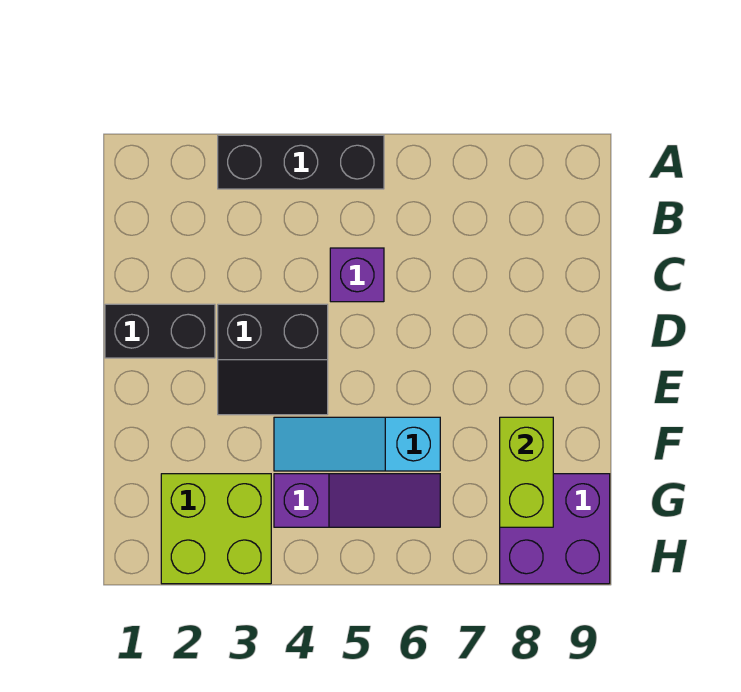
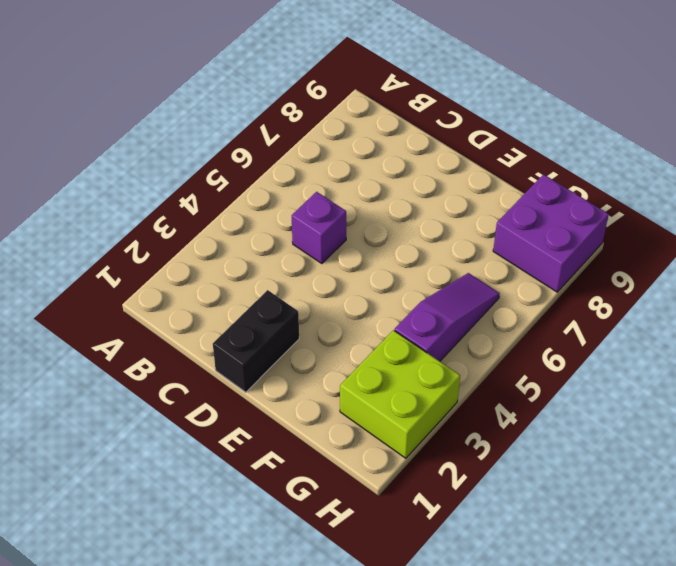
none -> black 1x3 brick [218,135,384,189]
none -> black 2x2 slope [218,304,328,415]

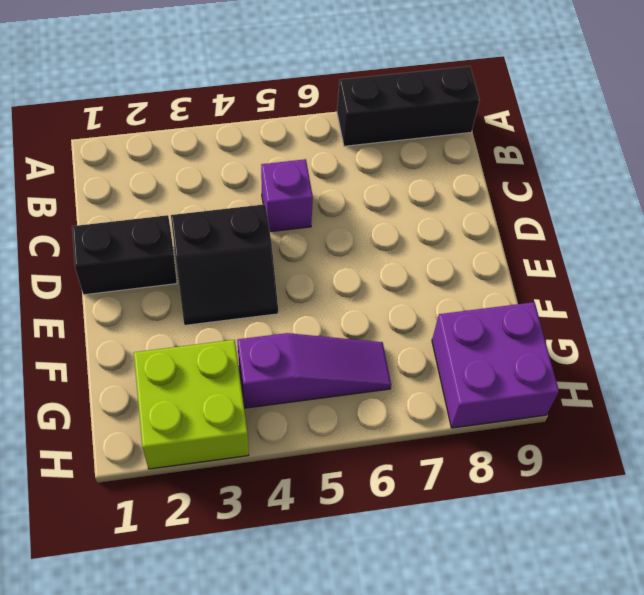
black 1x3 brick [337,66,479,146] -> black 1x3 brick moved to [218,135,384,189]
none -> cyan 1x3 slope [274,417,440,471]
none -> lime 1x2 brick [500,417,553,527]

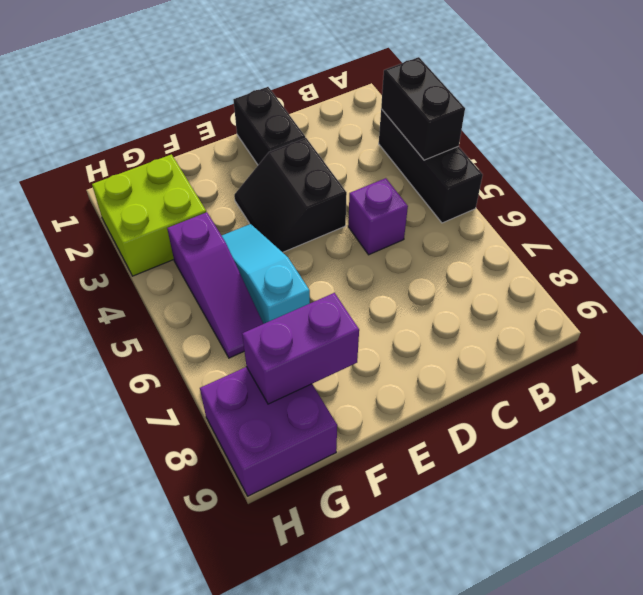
black 1x2 brick [381,57,465,160] -> none
purple 1x2 brick [242,293,359,404] -> lime 1x2 brick [500,417,553,527]

